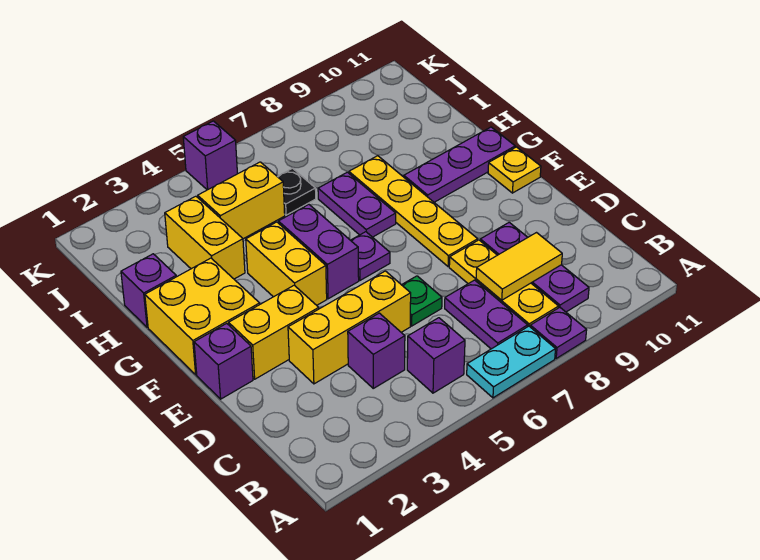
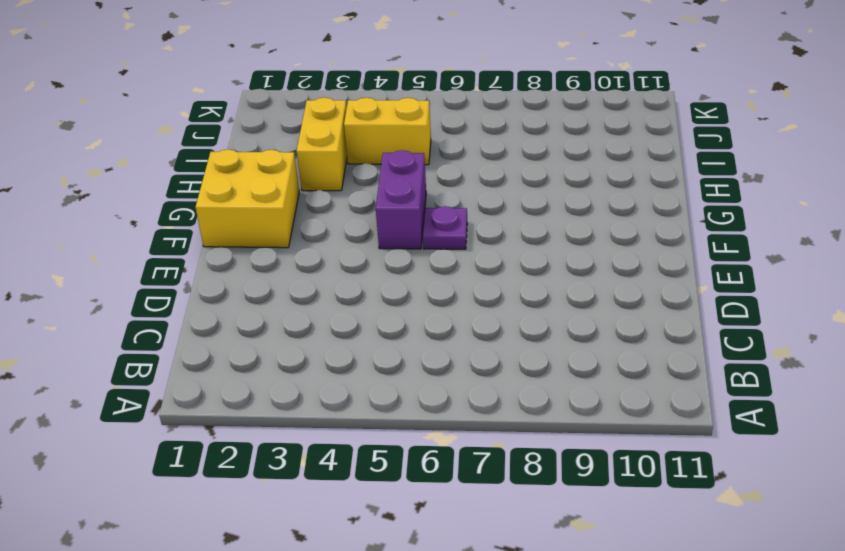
none -> cyan 1x2 plate [467,326,555,398]
none -> purple 1x1 plate [530,307,587,358]
none -> purple 1x1 brick [407,318,465,393]

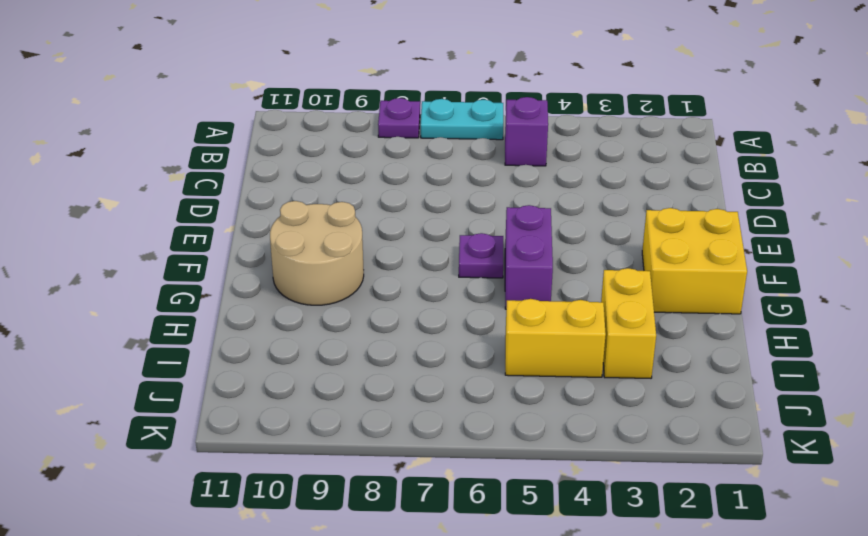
tan 2x2 round brick [270,201,364,305] -> purple 1x3 plate [404,127,515,202]
none -> purple 1x2 plate [445,280,528,349]
none -> yellow 1x3 plate [449,240,559,326]
none -> purple 1x3 plate [480,222,589,312]

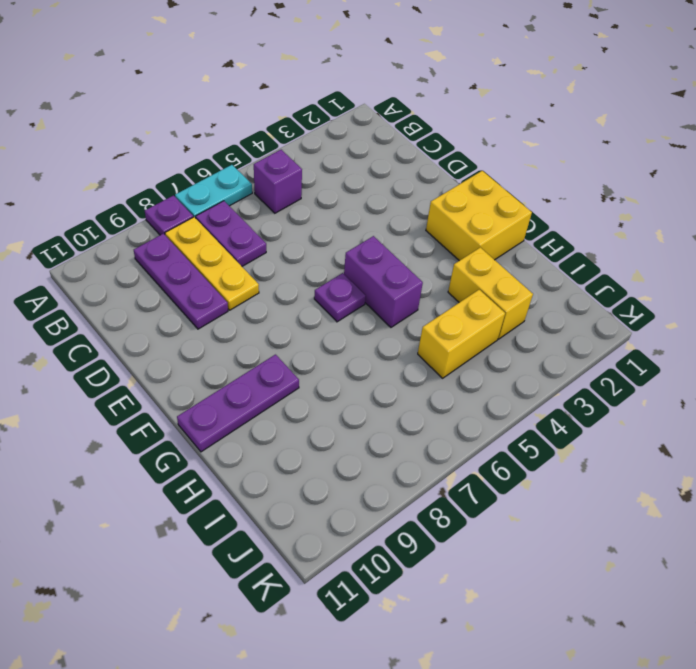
none -> purple 1x1 brick [348,313,405,388]
none -> yellow 1x3 brick [288,271,411,384]
none -> green 1x1 plate [402,276,442,326]

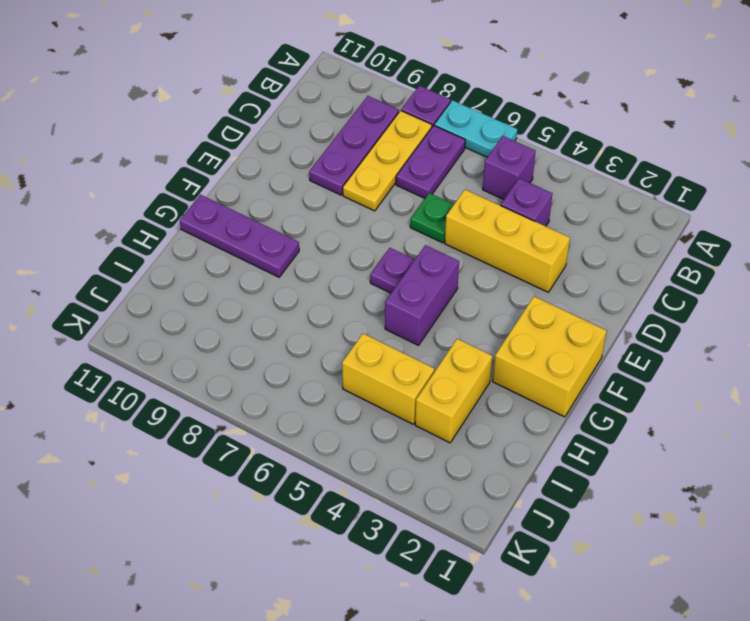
none -> purple 1x1 brick [194,323,253,399]
none -> yellow 1x2 brick [229,285,319,379]
none -> yellow 1x4 plate [349,156,478,267]

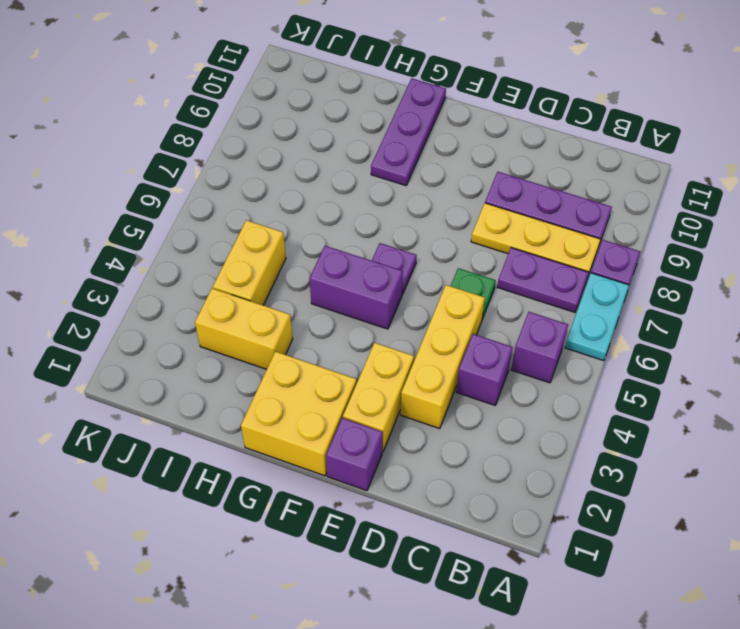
none -> yellow 1x4 plate [349,156,478,267]
none -> yellow 1x2 brick [246,222,327,305]
none -> yellow 1x1 plate [488,147,541,193]

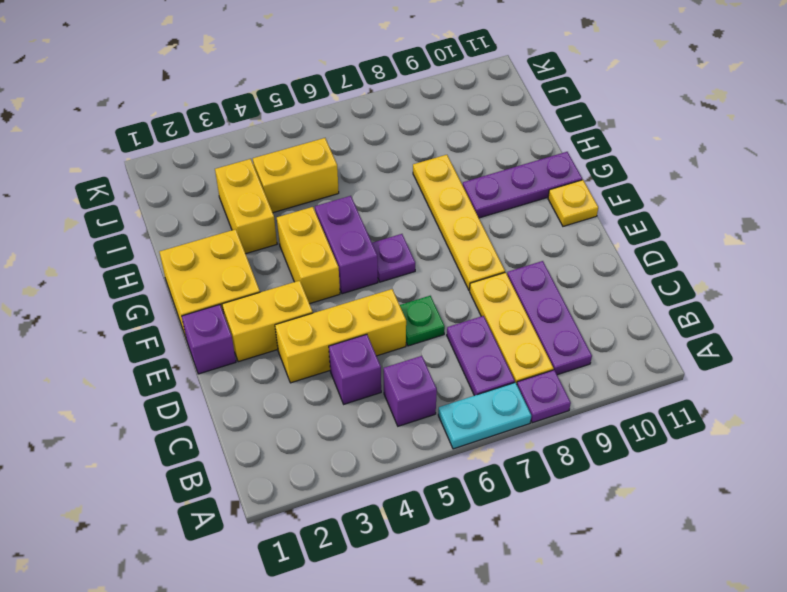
none -> purple 1x2 plate [318,172,396,237]
none -> purple 1x1 brick [121,254,176,327]
none -> black 1x1 plate [277,168,316,215]

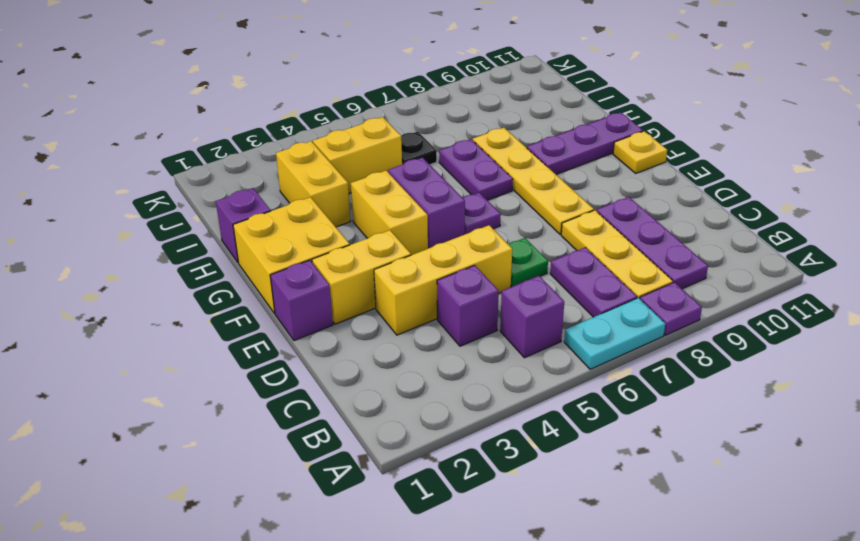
none -> purple 1x1 brick [183,121,237,190]
none -> yellow 1x2 tile [476,233,562,300]

